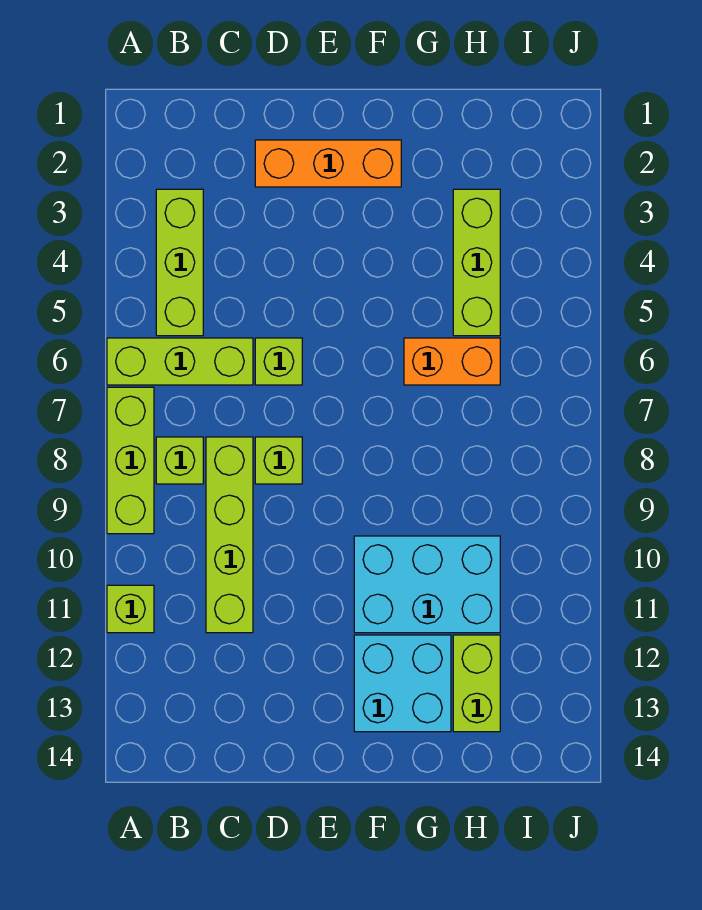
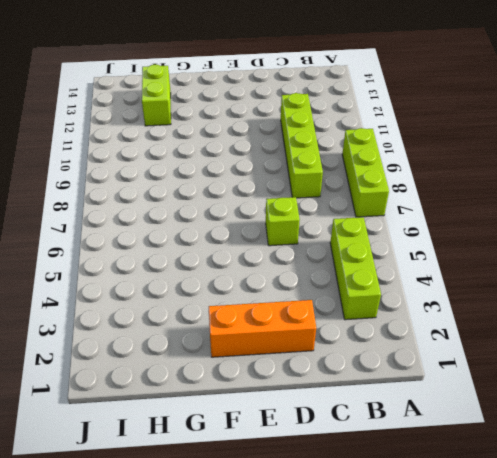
none -> lime 1x3 brick [107,338,253,385]
none -> lime 1x1 brick [107,585,154,633]
none -> lime 1x1 brick [156,437,203,484]

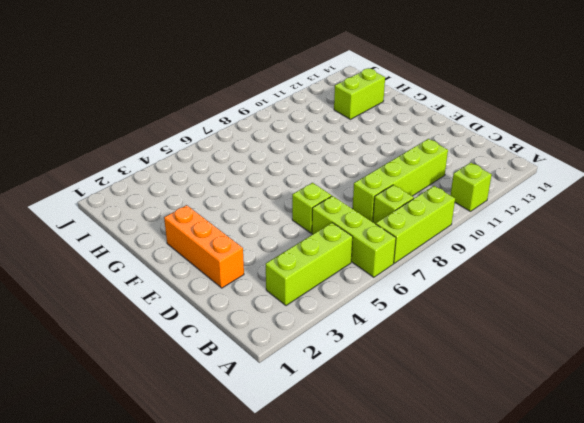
none -> lime 1x1 brick [255,437,302,484]
none -> cyan 2x3 brick [354,536,500,633]
none -> cyan 2x2 brick [354,635,451,732]

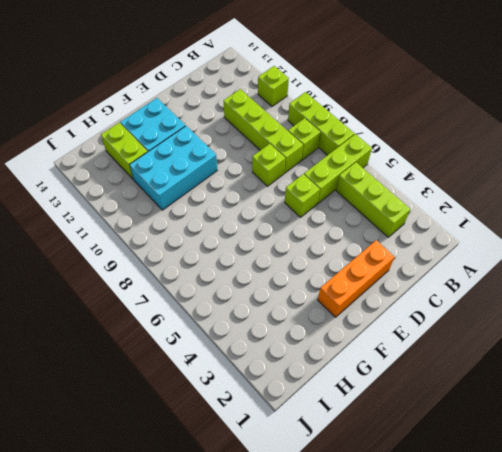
none -> orange 1x2 brick [404,338,500,385]
none -> lime 1x3 brick [453,189,500,336]

